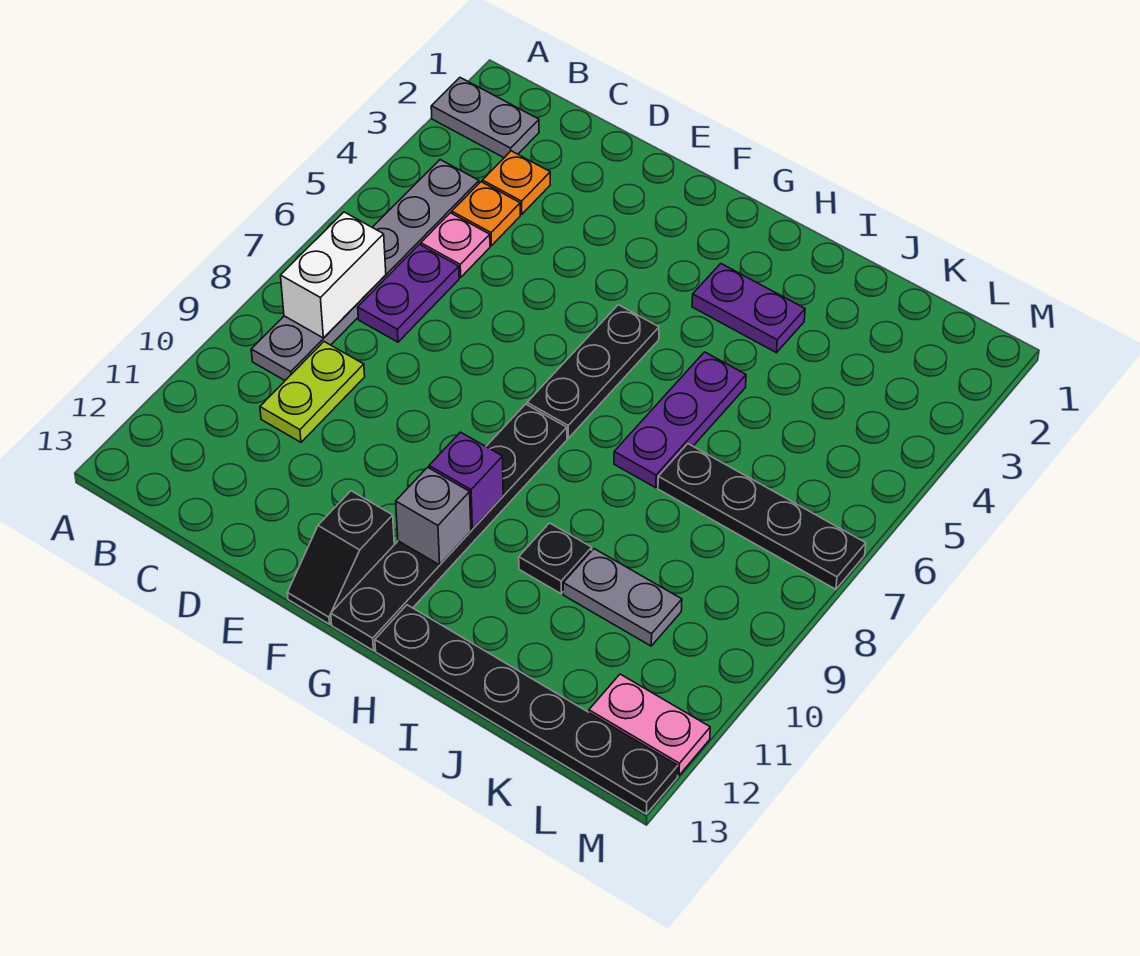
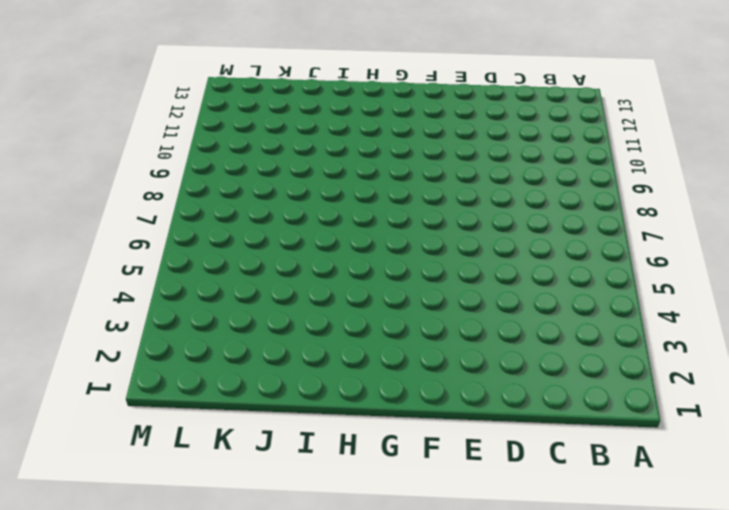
none -> grey 1x2 plate [431,78,539,158]
none -> grey 1x6 plate [251,160,479,380]
none -> orange 1x1 plate [482,151,550,214]

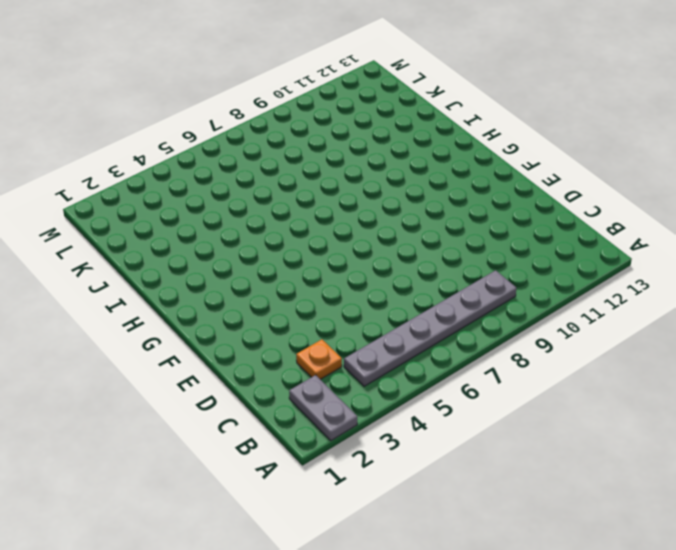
none -> orange 1x1 plate [452,182,520,246]
none -> pink 1x1 plate [421,213,490,277]
none -> purple 1x2 plate [358,244,459,342]

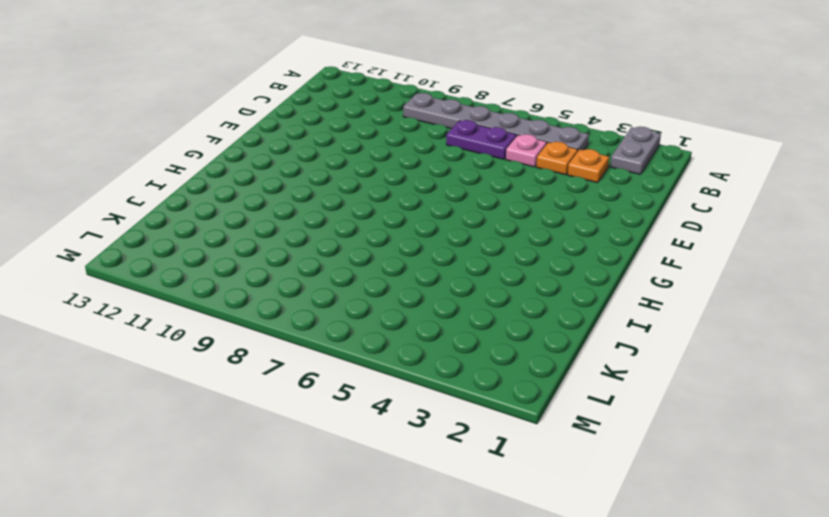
none -> lime 1x2 plate [260,342,365,442]
none -> black 1x2 slope [288,491,394,624]
none -> black 1x3 plate [527,305,659,438]

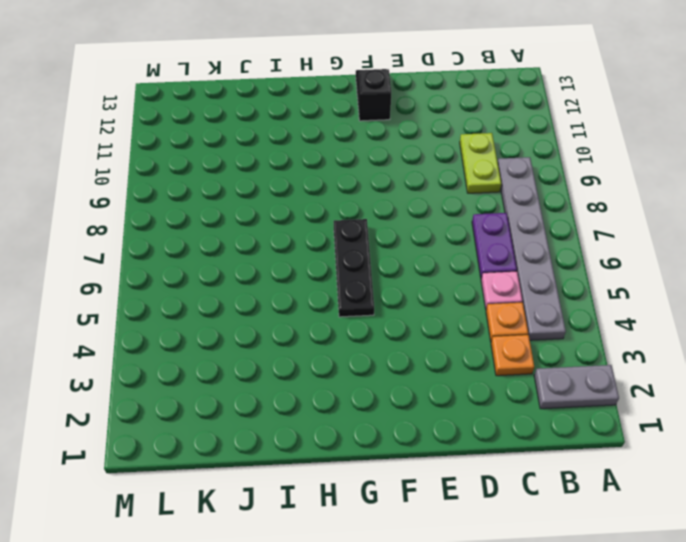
none -> black 1x6 plate [331,404,567,651]
none -> purple 1x2 plate [692,264,805,353]
none -> black 1x6 plate [375,605,678,814]

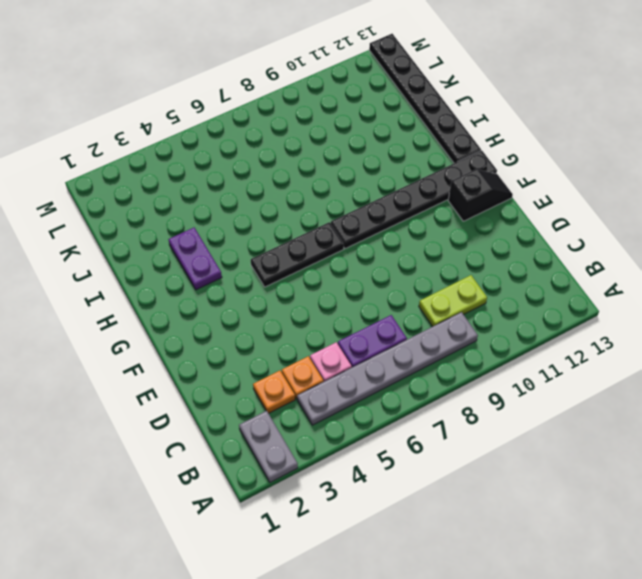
none -> purple 1x3 plate [614,352,746,488]
none -> black 1x1 plate [519,523,592,594]
none -> black 1x4 plate [658,444,866,589]

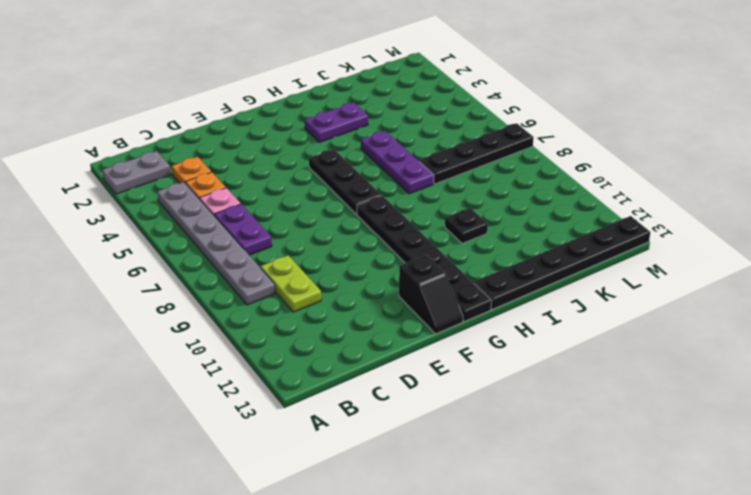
none -> grey 1x2 plate [563,549,682,646]
none -> pink 1x2 plate [589,674,710,775]
none -> white 1x2 brick [281,212,386,338]

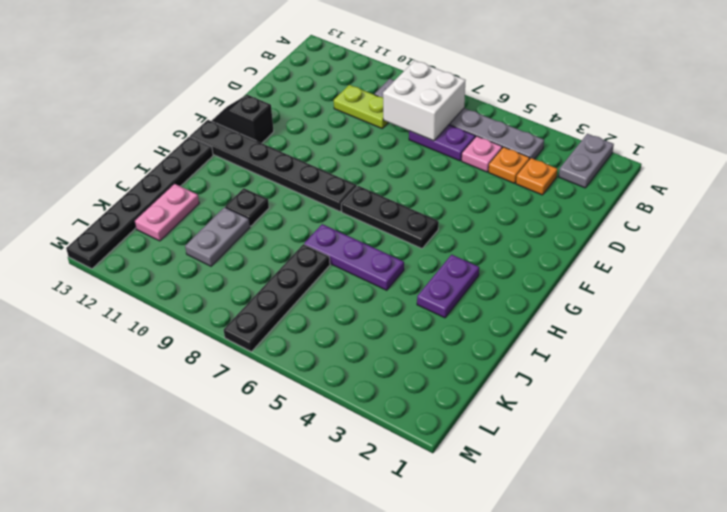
white 2x2 brick [383,61,466,141] -> white 1x2 brick [281,212,386,338]
pink 1x2 plate [134,184,199,241] -> pink 1x2 plate moved to [589,674,710,775]
none -> purple 1x1 brick [429,432,503,529]
none -> grey 1x1 brick [396,467,471,565]

